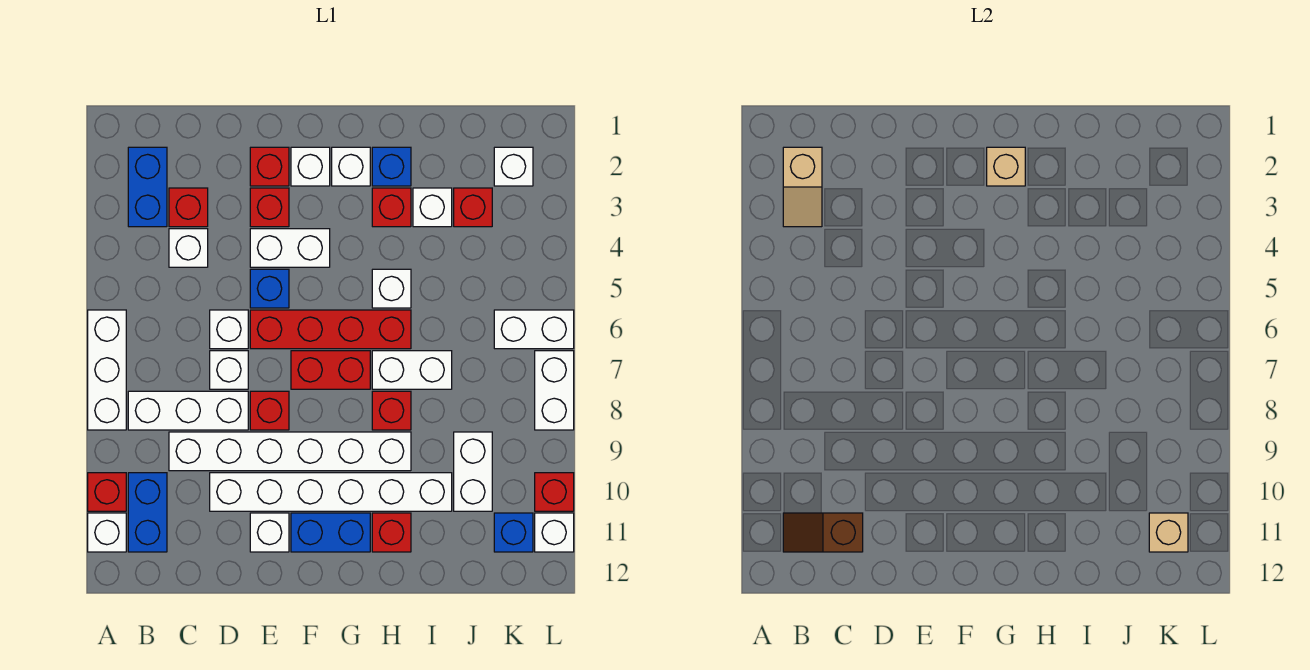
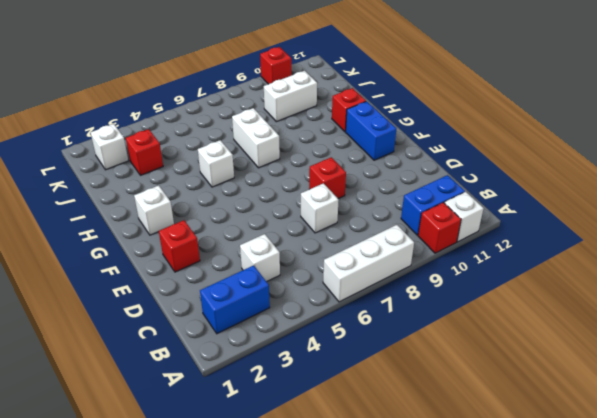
none -> white 1x3 brick [128,391,248,430]
none -> red 1x1 brick [169,188,208,227]
none -> white 1x6 brick [169,432,411,471]
none -> white 1x1 brick [210,310,248,349]

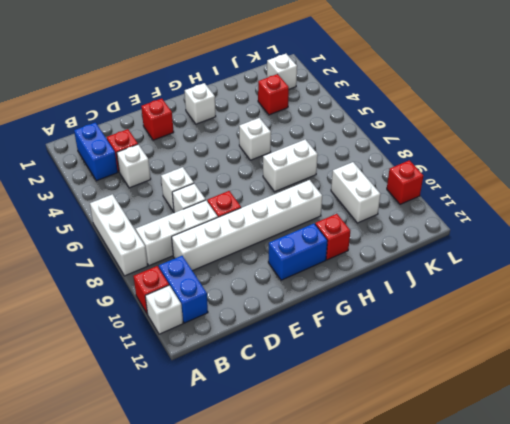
none -> white 1x6 brick [210,473,452,511]
none -> red 1x1 brick [250,188,289,227]
none -> white 1x2 brick [250,229,330,267]
none -> blue 1x1 brick [250,269,289,308]

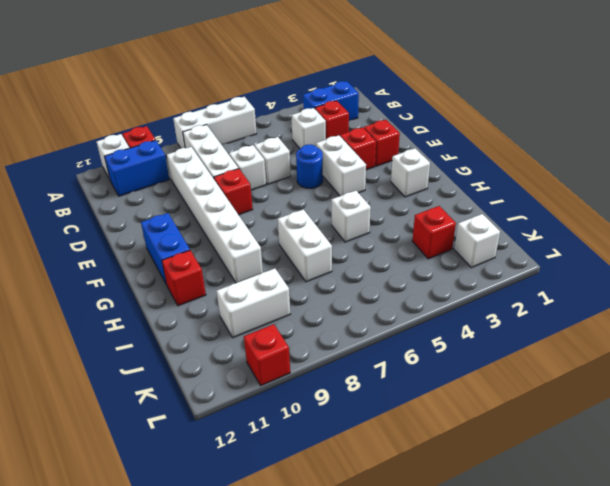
blue 1x1 round brick [296,144,323,188] -> blue 1x1 brick [250,269,289,308]
none -> white 1x6 brick [210,473,452,511]
none -> red 1x4 brick [250,310,411,349]
none -> white 1x1 brick [250,513,289,552]
none -> white 1x1 brick [291,147,330,186]

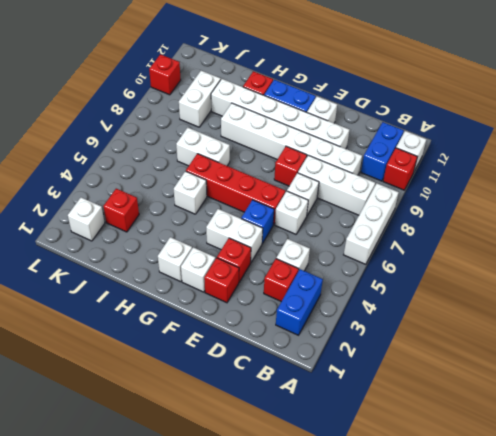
none -> red 1x2 brick [291,351,370,389]
none -> blue 1x1 brick [372,147,411,186]
none -> red 1x1 brick [372,188,411,227]
none -> red 1x1 brick [372,391,411,430]

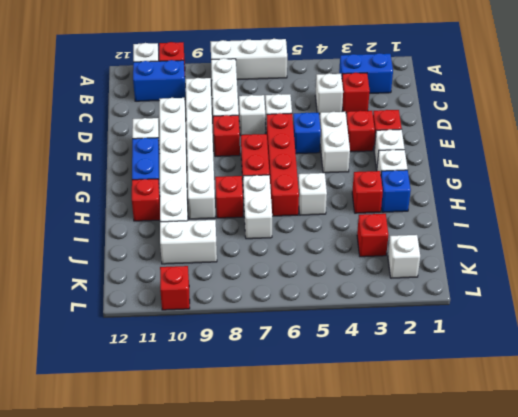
none -> white 1x1 brick [413,188,452,227]
none -> white 1x2 brick [494,310,574,349]
none -> blue 1x1 brick [494,513,533,552]
none -> white 1x2 brick [535,351,574,430]

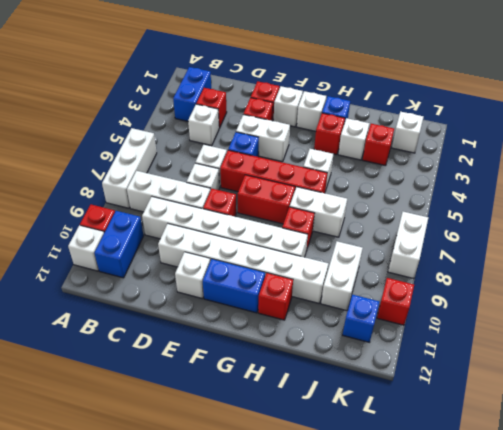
none -> white 1x2 brick [494,310,574,349]
none -> white 1x1 brick [535,513,574,552]
none -> tan 1x2 slope [783,147,822,227]
none -> brown 1x2 slope [783,513,863,552]

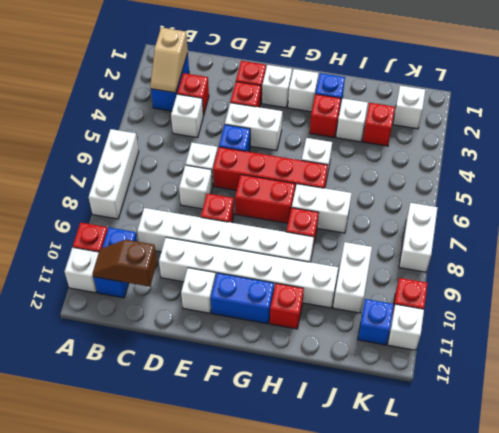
none -> white 1x3 brick [128,391,248,430]
none -> white 1x2 brick [494,310,574,349]
none -> tan 1x1 brick [987,147,1025,186]
none -> tan 1x1 brick [1149,513,1188,552]

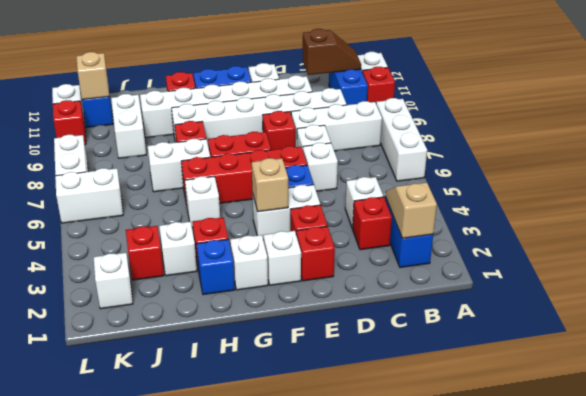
tan 1x1 brick [252,158,288,212] -> tan 1x1 brick moved to [987,147,1025,186]

